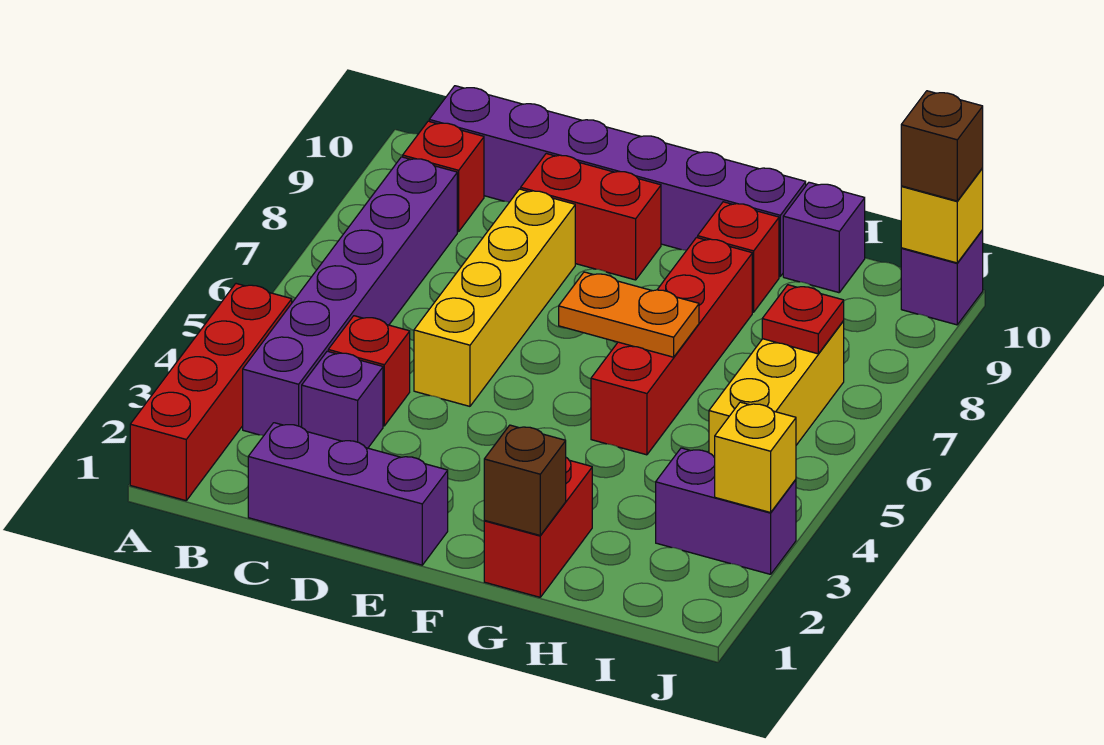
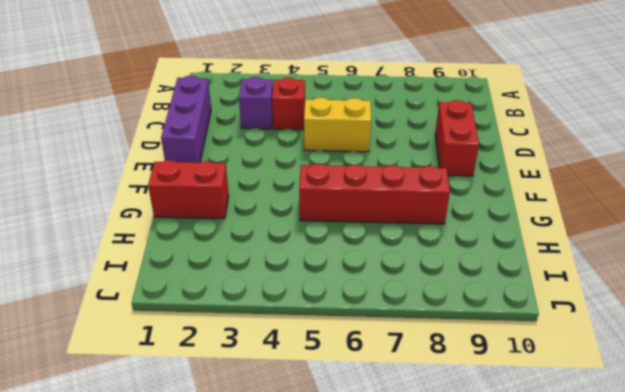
yellow 1x2 brick [304,98,371,152] -> yellow 1x4 brick [414,189,575,406]
none -> red 1x4 brick [130,284,292,501]
none -> purple 1x6 brick [243,157,457,436]
none -> red 1x1 brick [403,121,484,232]

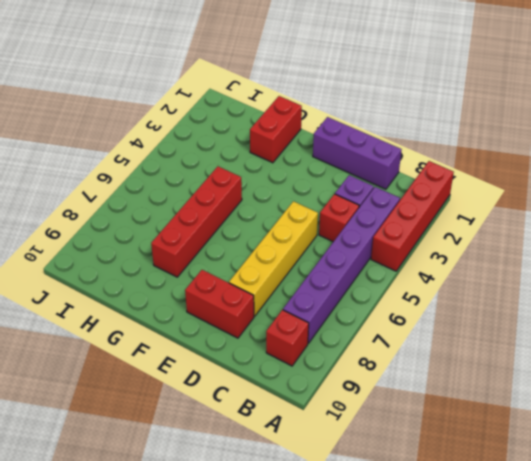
none -> purple 1x6 brick [429,86,806,276]
none -> red 1x1 brick [698,202,779,312]
none -> purple 1x1 brick [783,182,865,293]

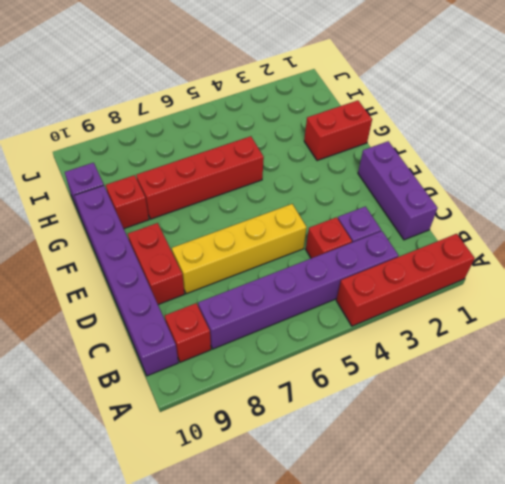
none -> purple 1x2 brick [656,448,796,574]
none -> yellow 1x3 brick [709,321,844,457]
none -> purple 1x1 brick [901,230,983,325]

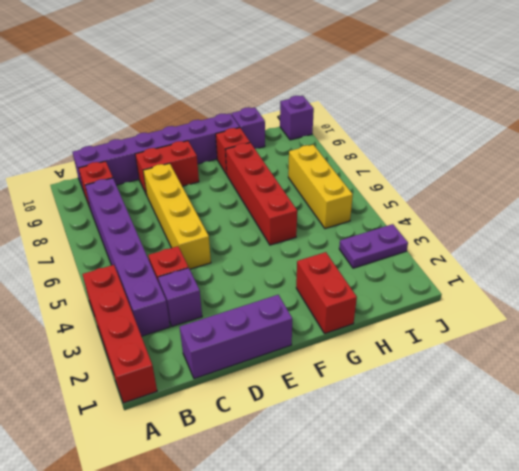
purple 1x2 plate [339,224,408,268] -> purple 1x2 brick [656,448,796,574]
none -> orange 1x2 plate [559,272,699,357]
none -> brown 1x1 brick [484,425,566,535]
none -> red 1x1 plate [762,285,844,354]

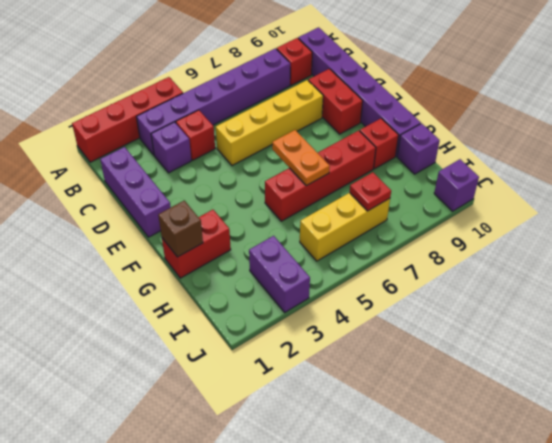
none -> yellow 1x1 brick [715,402,796,513]
none -> yellow 1x1 brick [901,168,983,263]
none -> brown 1x1 brick [901,91,983,201]

